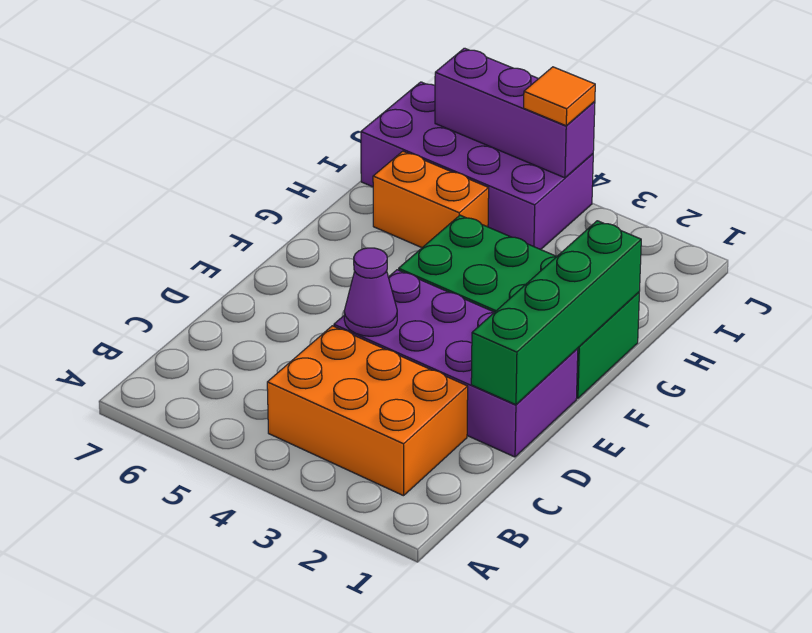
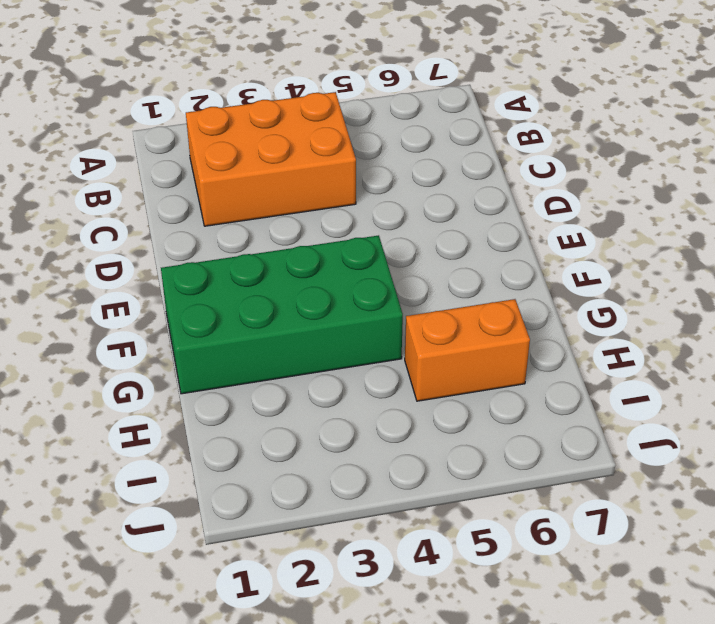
none -> purple 2x4 brick [334,270,578,457]
none -> purple 2x4 brick [361,82,593,250]

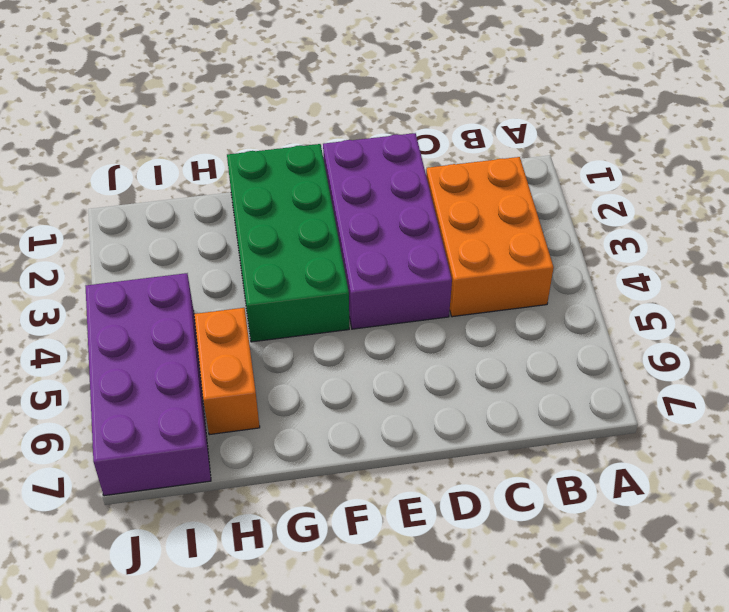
none -> green 1x4 brick [471,221,641,405]
none -> purple 1x1 cone [344,248,397,336]

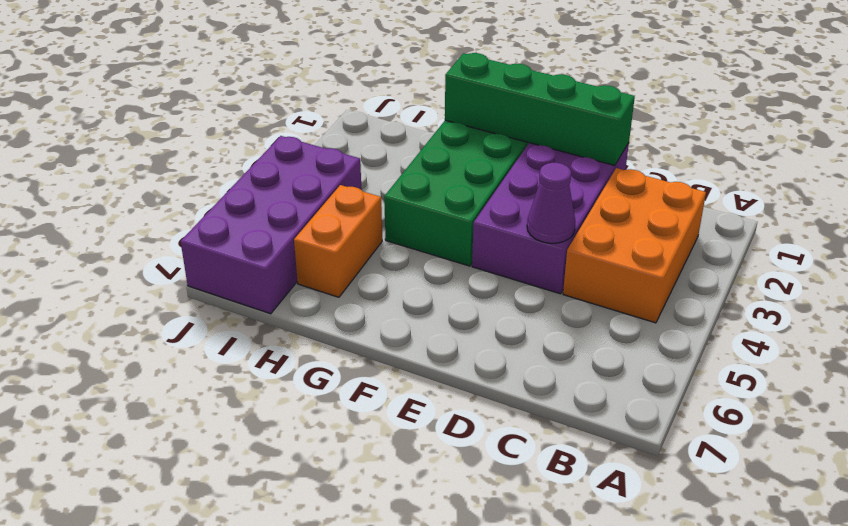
none -> purple 1x3 brick [435,48,595,178]
none -> orange 1x1 tile [524,67,595,126]

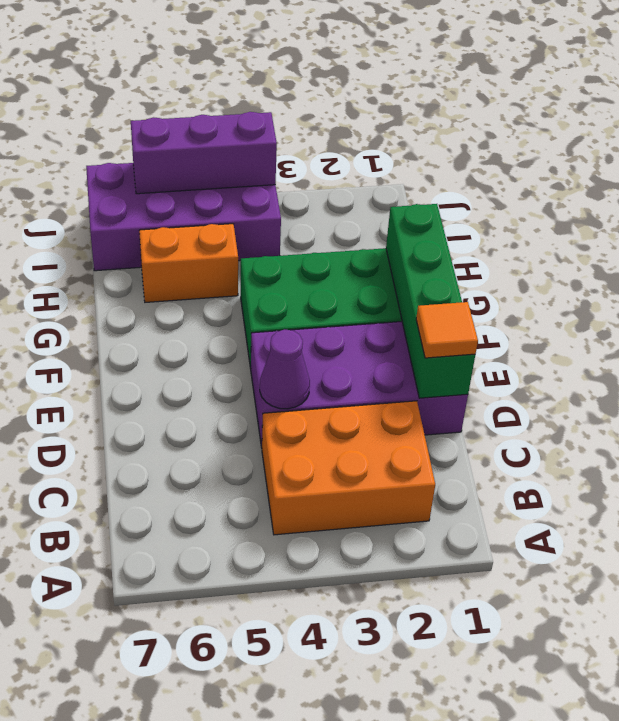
orange 1x1 tile [416,302,478,358] -> orange 1x1 tile moved to [524,67,595,126]

